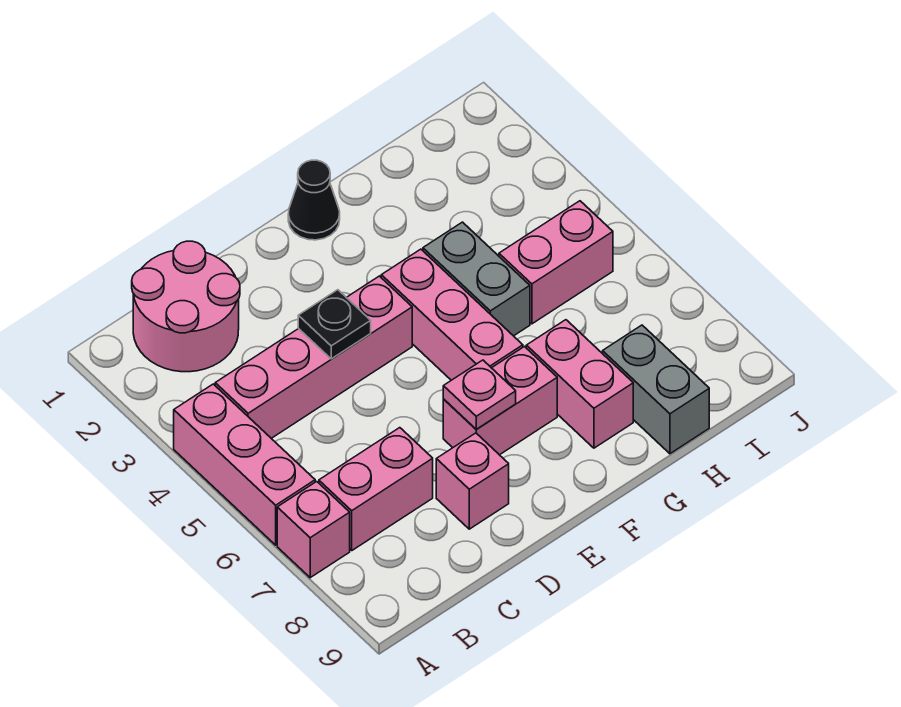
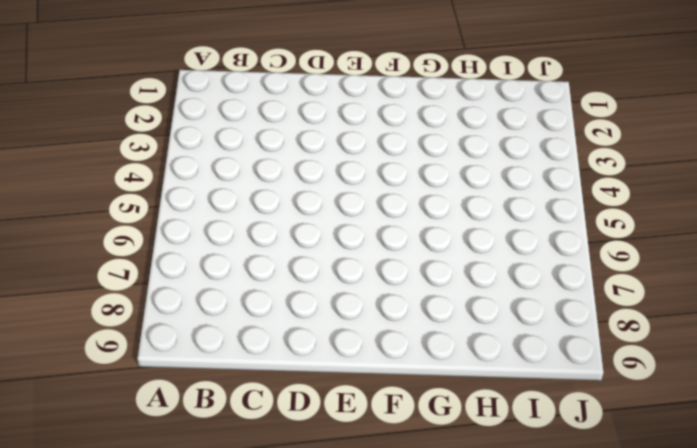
none -> pink 1x3 brick [174,384,315,545]
none -> pink 1x1 brick [277,482,350,578]
none -> pink 2x2 round brick [132,241,240,372]

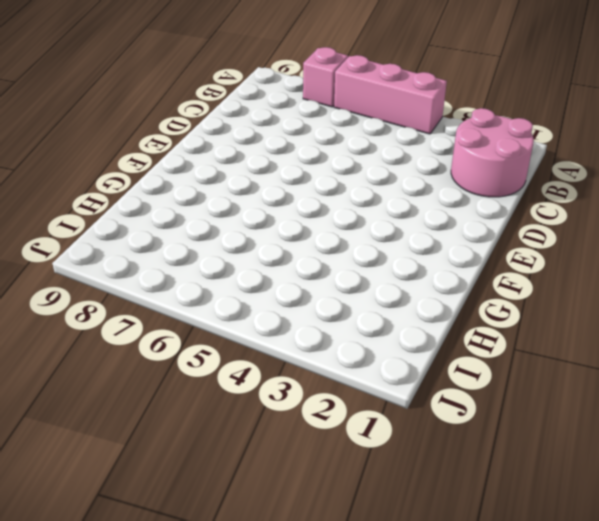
none -> pink 1x4 brick [215,276,412,438]
none -> pink 1x2 brick [319,428,433,550]
none -> pink 1x1 brick [436,433,509,529]

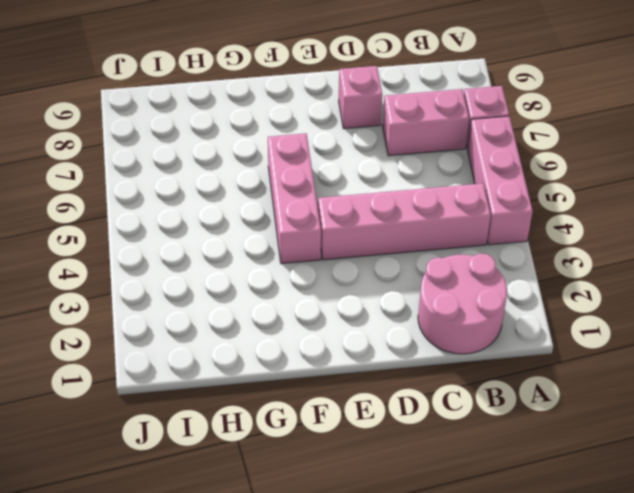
none -> pink 1x2 brick [443,347,557,455]
none -> black 1x1 cone [288,160,340,240]
none -> grey 1x2 brick [423,222,530,336]

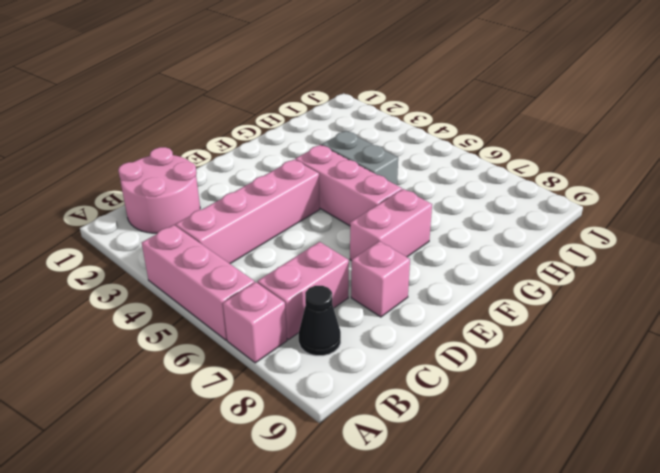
black 1x1 cone [299,286,341,356] -> black 1x1 cone moved to [288,160,340,240]
none -> pink 1x2 brick [526,320,633,448]
none -> pink 1x2 brick [499,201,613,324]
none -> grey 1x2 brick [603,325,709,454]

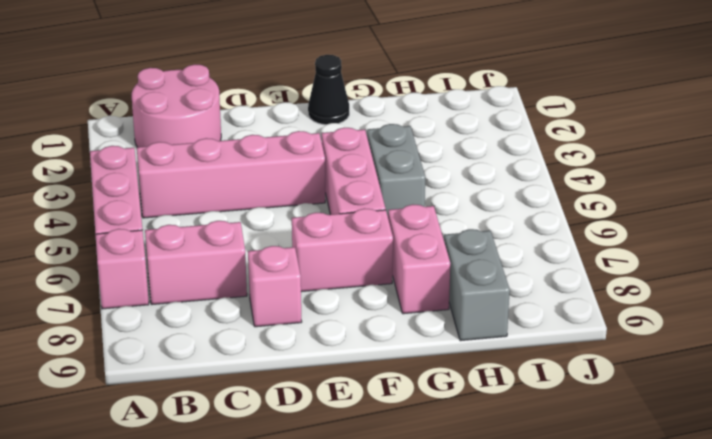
none -> pink 1x2 brick [499,201,613,324]
none -> black 1x1 plate [298,290,371,359]
none -> pink 1x1 plate [443,360,516,429]

